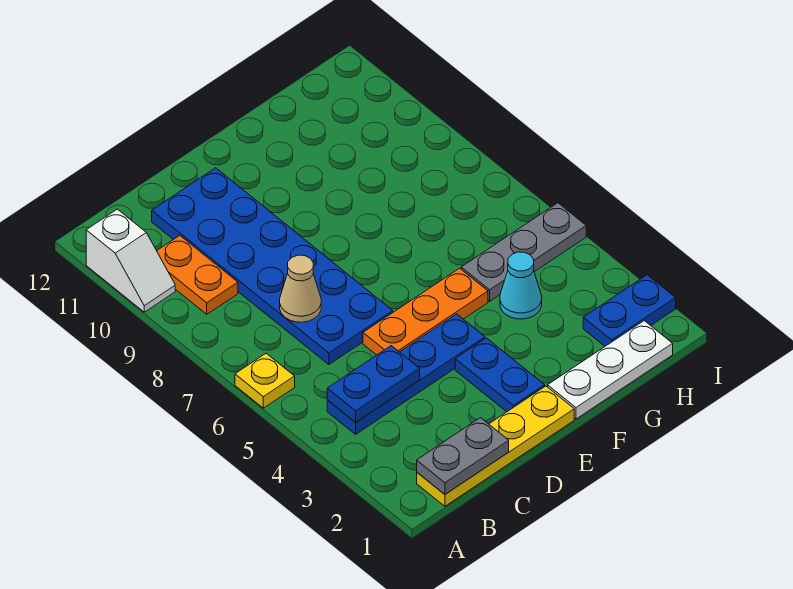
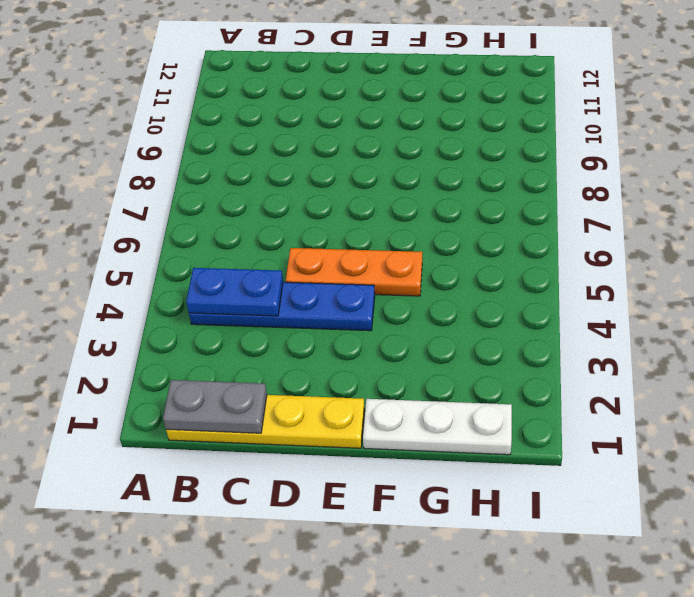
none -> yellow 1x1 plate [235,353,295,408]
none -> white 1x2 slope [86,209,175,312]
none -> orange 1x2 plate [157,236,238,314]

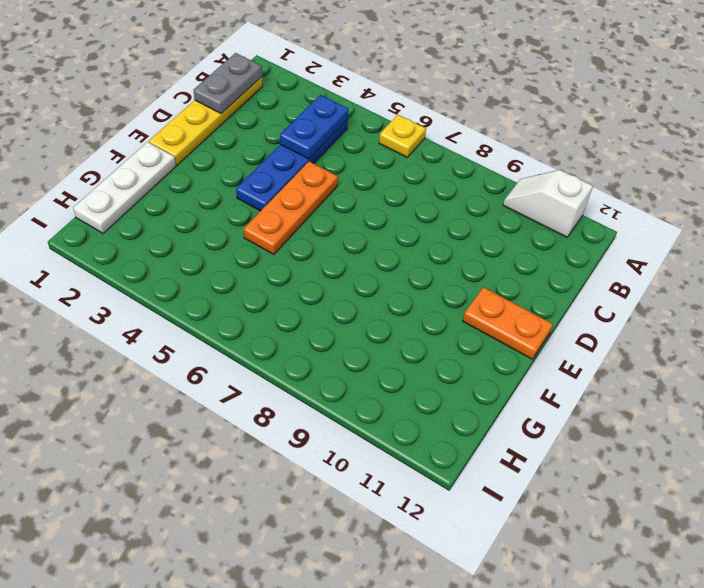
orange 1x2 plate [463,287,553,359] -> orange 1x2 plate moved to [157,236,238,314]
none -> blue 2x6 plate [152,168,393,365]
none -> blue 1x2 plate [455,338,545,412]
none -> cyan 1x1 cone [500,252,542,319]

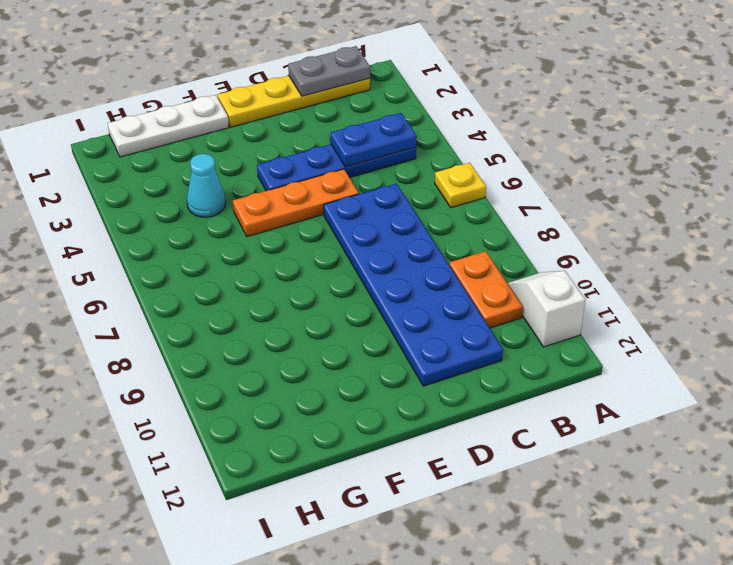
none -> blue 1x2 plate [455,338,545,412]
none -> grey 1x3 plate [461,203,586,301]
none -> blue 1x2 plate [583,275,676,346]

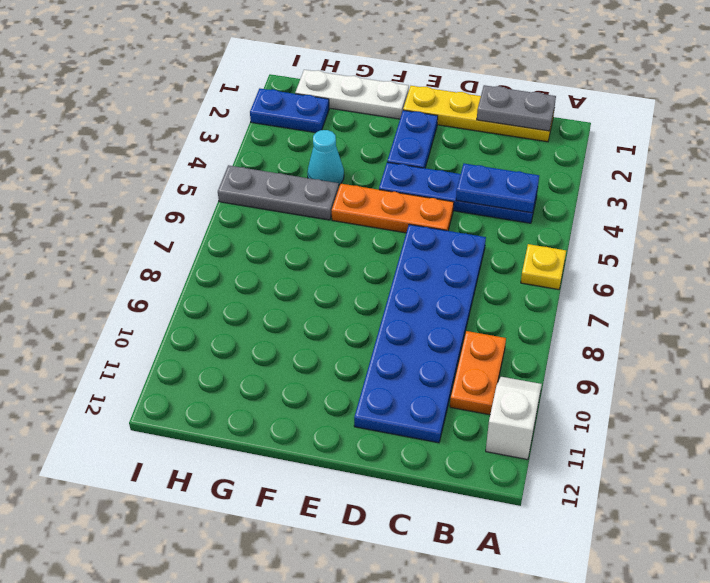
none -> tan 1x1 cone [280,255,321,322]

